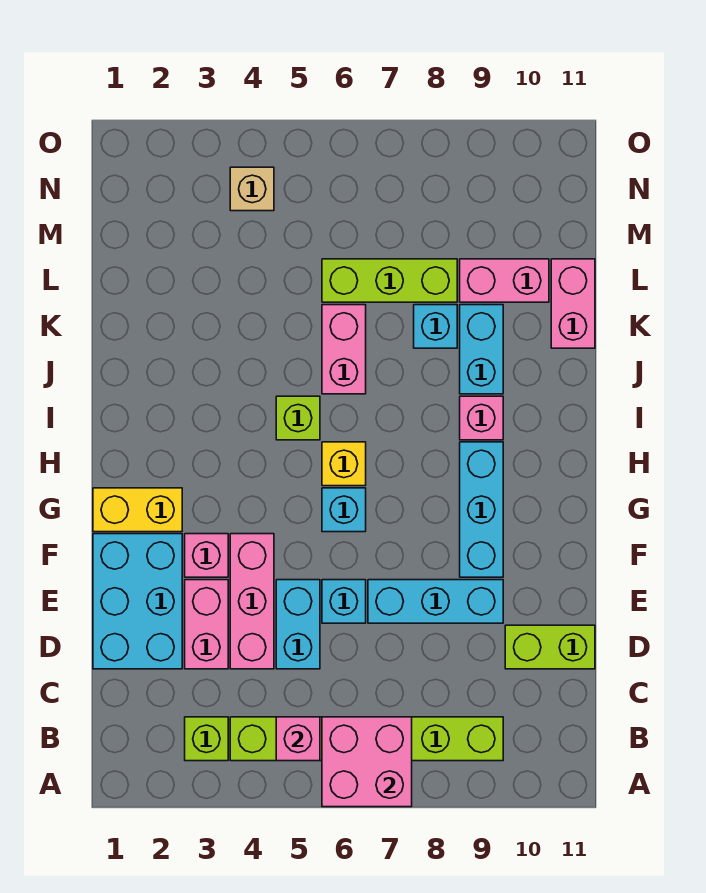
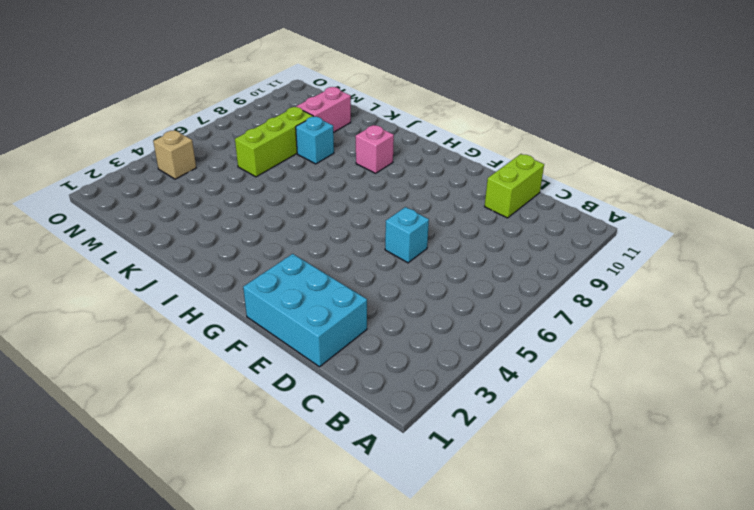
none -> lime 1x1 brick [185,717,228,761]
none -> lime 1x6 brick [230,717,503,761]
none -> pink 1x2 brick [185,580,228,669]

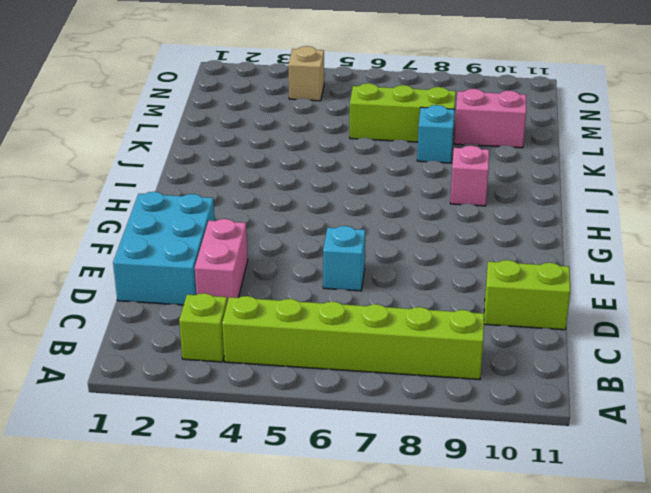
none -> pink 1x3 brick [230,534,274,669]
none -> cyan 1x2 brick [276,580,320,669]
none -> cyan 1x3 brick [368,580,503,623]

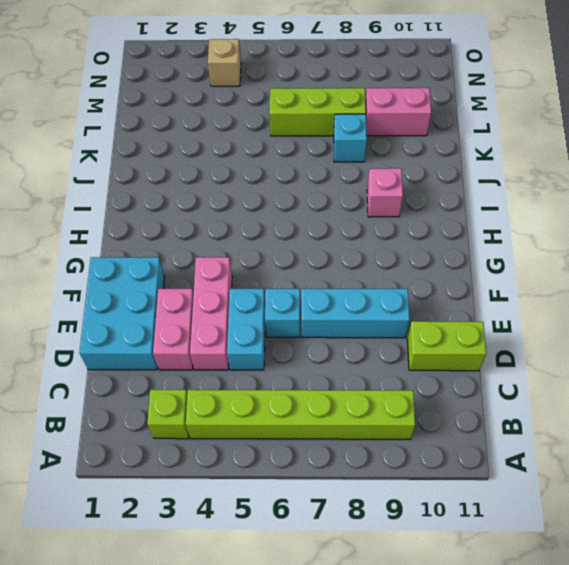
none -> pink 1x1 brick [185,534,228,577]
none -> cyan 1x3 brick [460,442,503,577]
none -> yellow 1x2 brick [93,488,182,532]

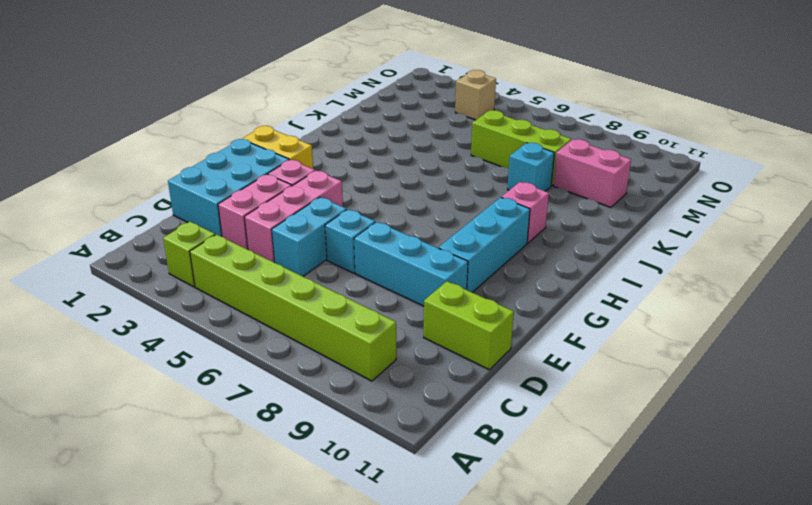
none -> cyan 1x1 brick [322,488,366,532]
none -> yellow 1x1 brick [322,442,366,486]
none -> lime 1x1 brick [276,396,320,440]

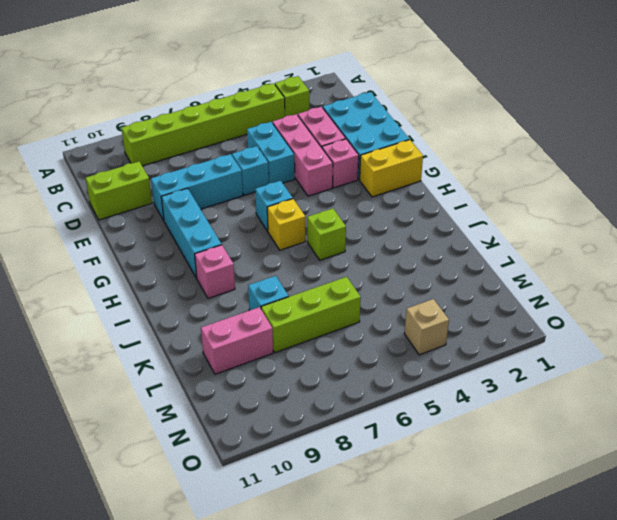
none -> pink 1x2 brick [322,305,366,394]
none -> cyan 1x2 brick [460,305,503,394]
none -> pink 1x2 brick [551,259,595,348]

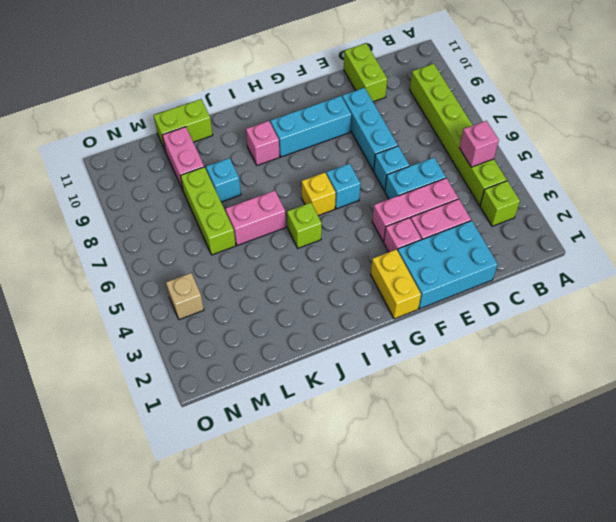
lime 1x2 brick [154,99,213,152] -> pink 1x2 brick [551,259,595,348]
none -> cyan 1x2 brick [460,305,503,394]
none -> pink 2x2 brick [322,717,412,807]

